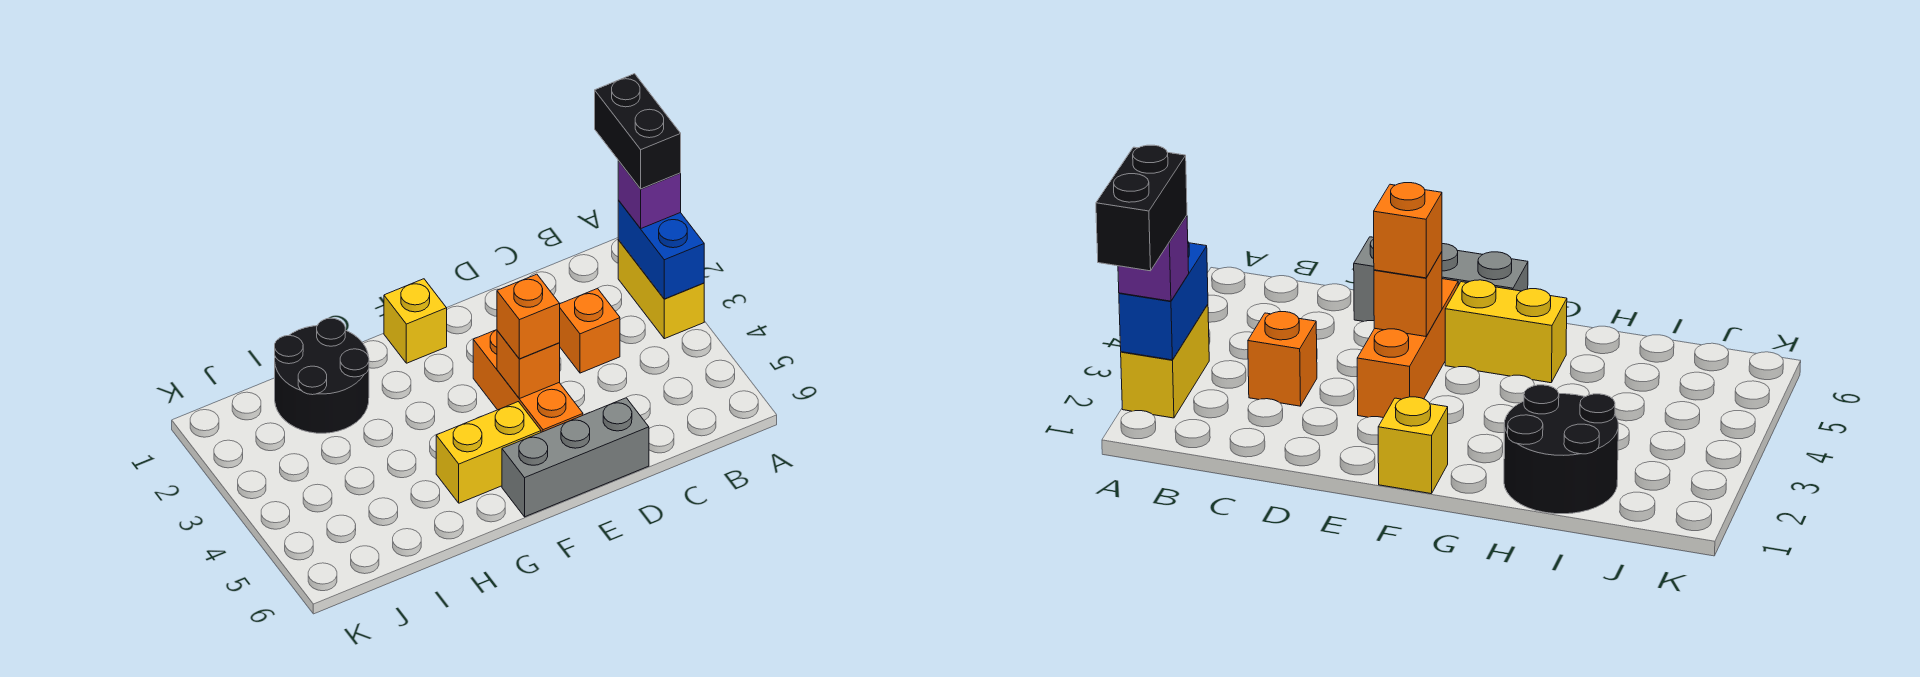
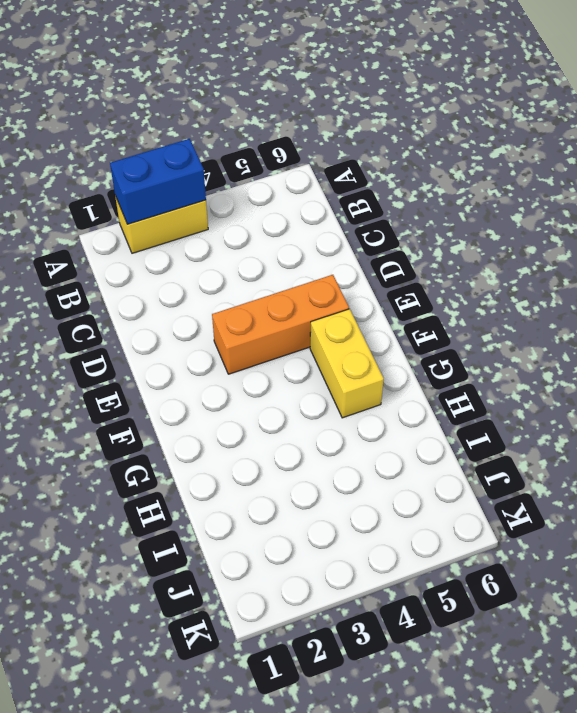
none -> orange 1x1 brick [560,288,620,373]
none -> grey 1x3 brick [502,398,649,517]
none -> yellow 1x1 brick [384,279,447,363]

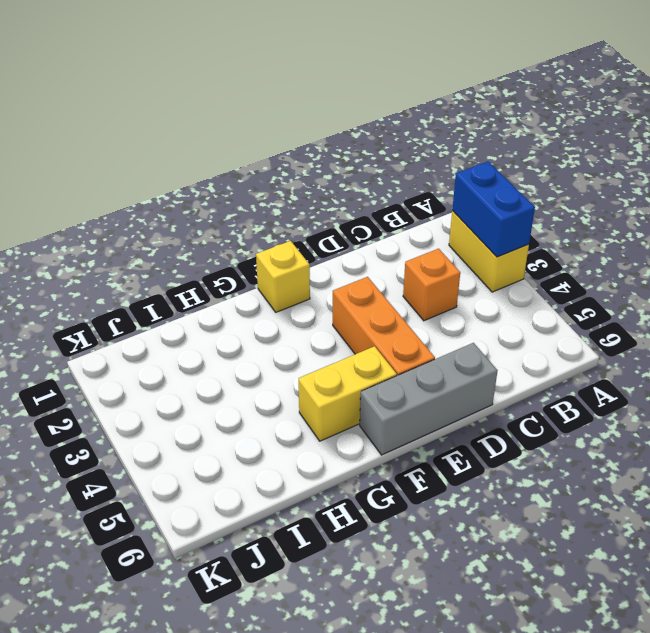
none -> black 2x2 round brick [275,318,369,433]
none -> orange 1x1 brick [497,331,560,399]
none -> purple 1x1 brick [618,161,681,228]

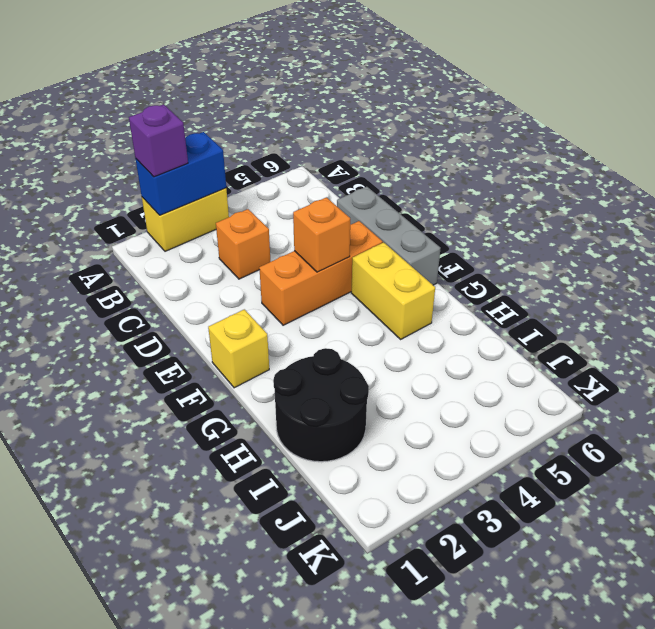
none -> orange 1x1 brick [497,274,560,359]
none -> black 1x2 brick [595,74,681,189]

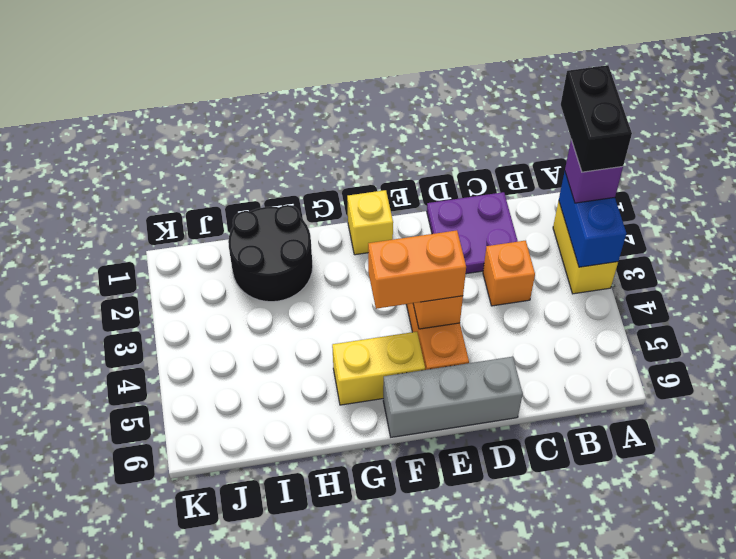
purple 2x2 plate [427,192,518,274] -> none
orange 1x2 brick [368,230,466,309] -> orange 1x1 brick [497,274,560,359]

